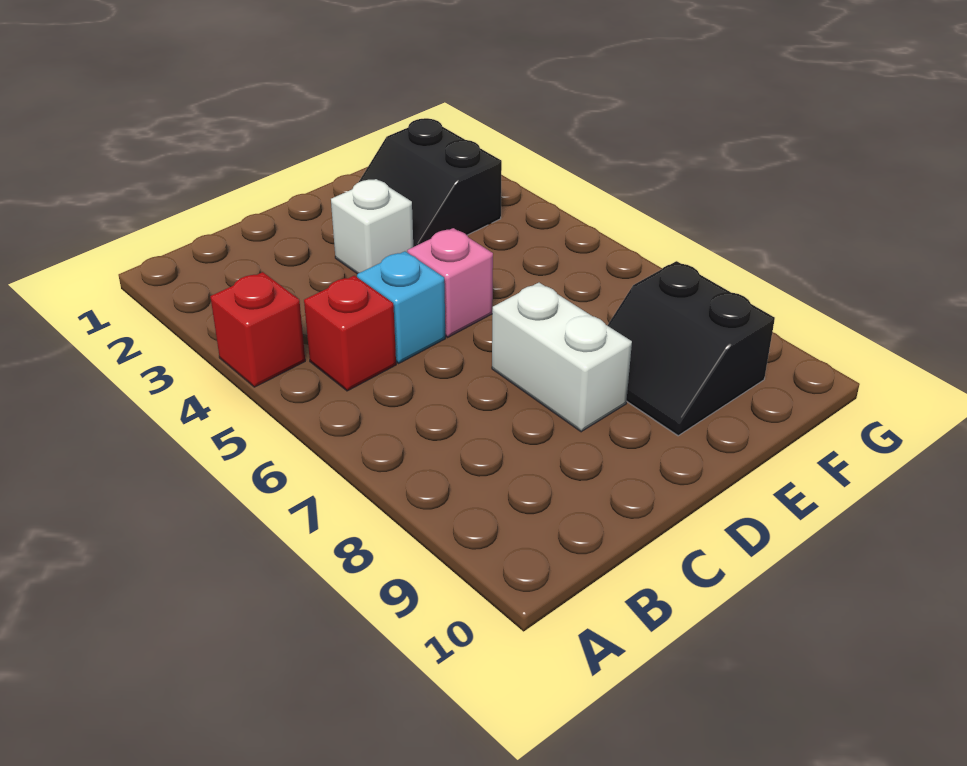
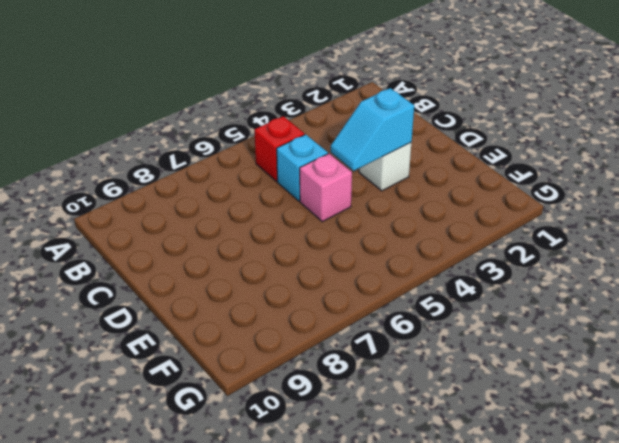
cyan 1x2 slope [331,88,414,171] -> none
none -> red 1x1 brick [210,272,305,387]
none -> white 1x2 brick [492,283,632,432]

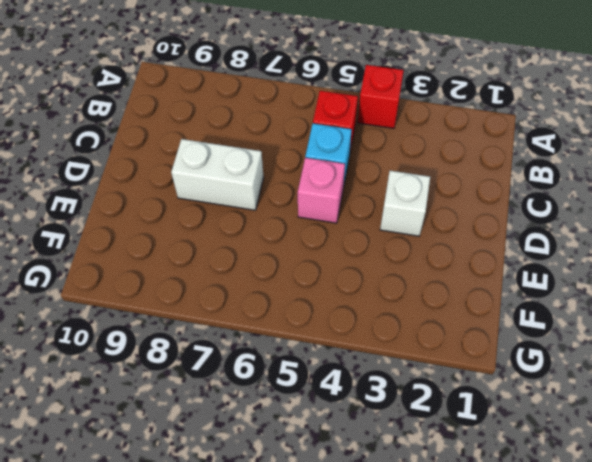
none -> black 2x2 slope [359,118,502,247]
none -> black 2x2 slope [607,261,775,436]

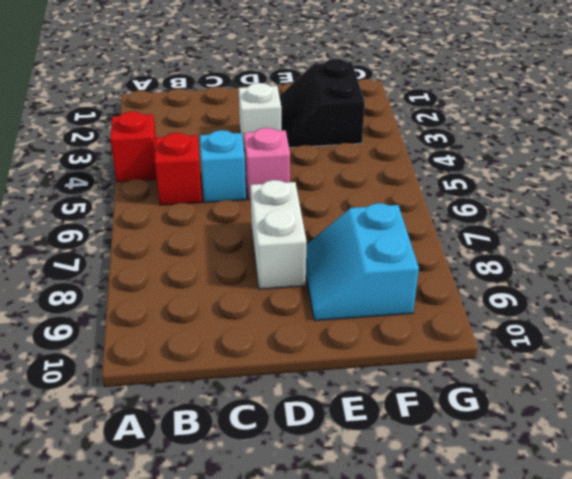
cyan 2x2 slope [306,203,419,321] -> black 2x2 slope [607,261,775,436]

